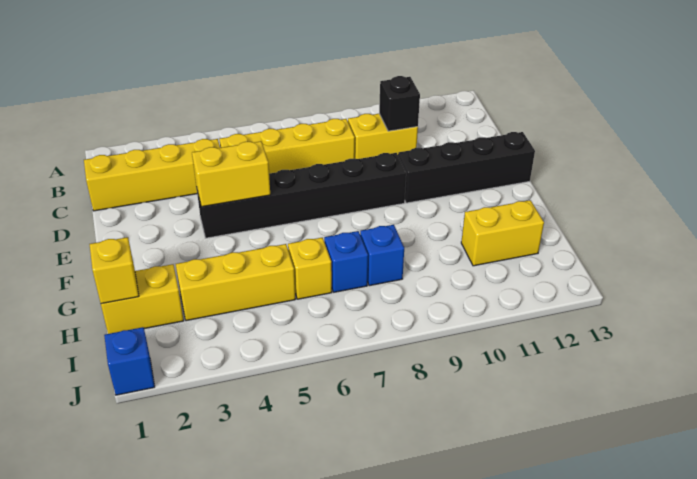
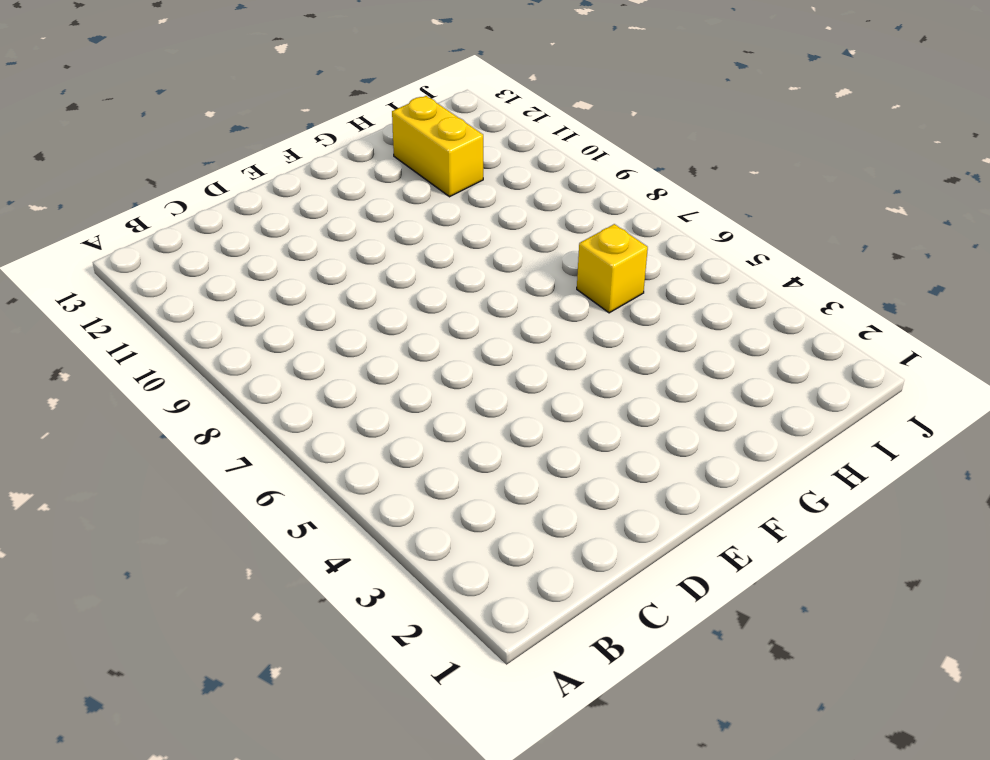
none -> yellow 1x4 brick [84,139,220,211]
none -> yellow 1x4 brick [219,119,355,174]
none -> yellow 1x2 brick [348,114,418,159]

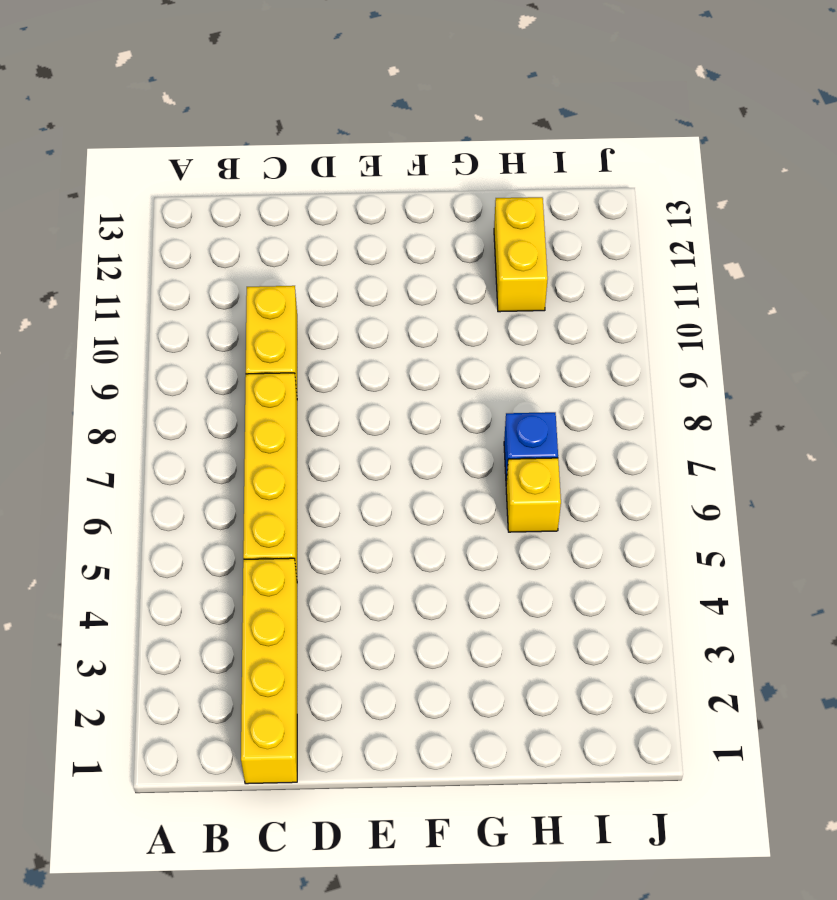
none -> black 1x6 brick [197,153,406,238]
none -> black 1x4 brick [398,132,535,203]
none -> yellow 1x2 brick [101,264,184,334]

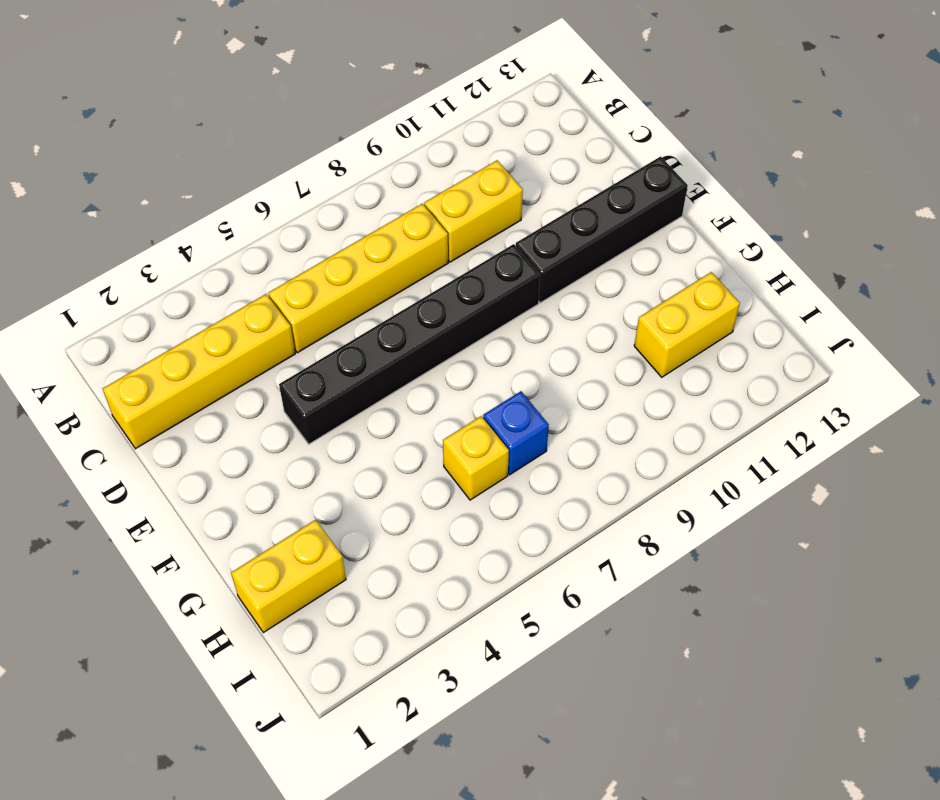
none -> yellow 1x3 brick [176,244,295,321]
none -> blue 1x1 brick [360,225,404,286]
none -> blue 1x1 brick [104,327,155,395]

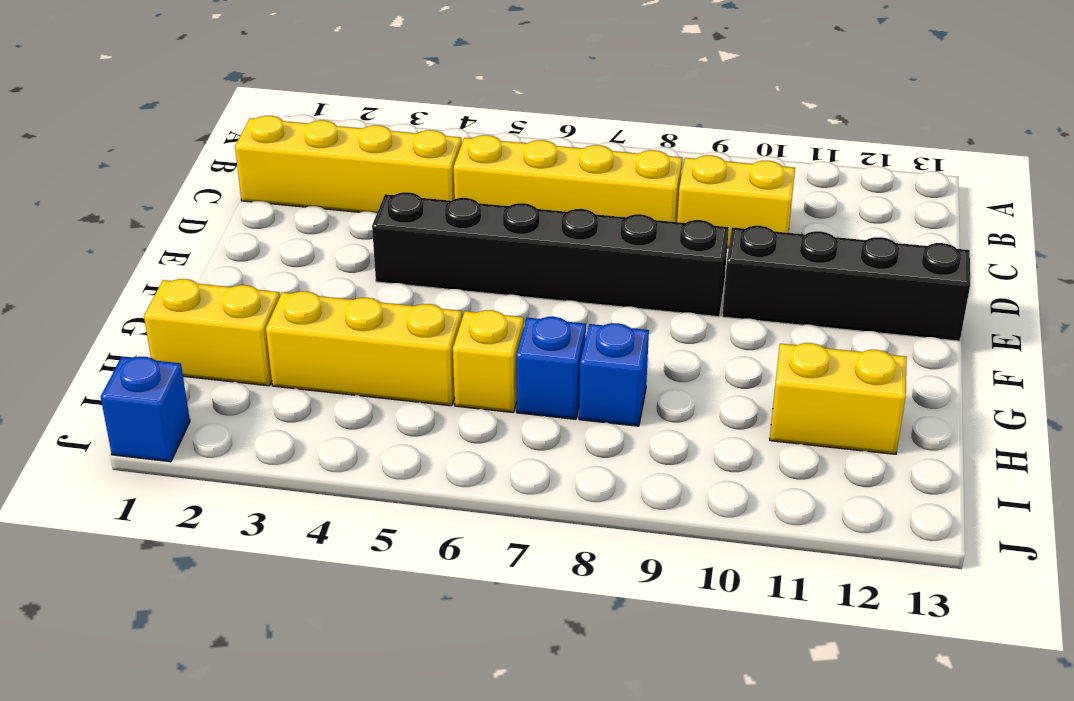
none -> black 1x1 brick [379,76,420,131]
none -> yellow 1x2 brick [192,141,270,207]
none -> yellow 1x1 brick [90,237,139,304]

